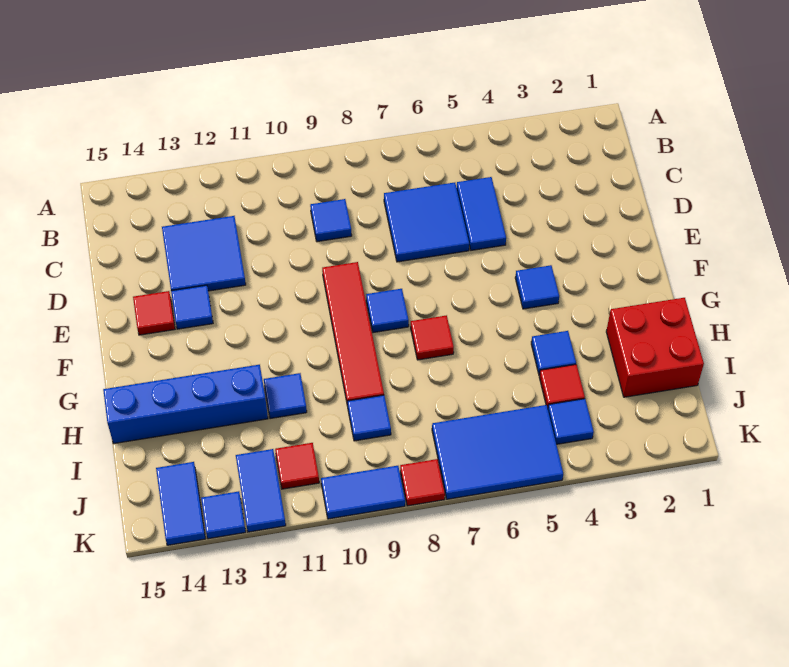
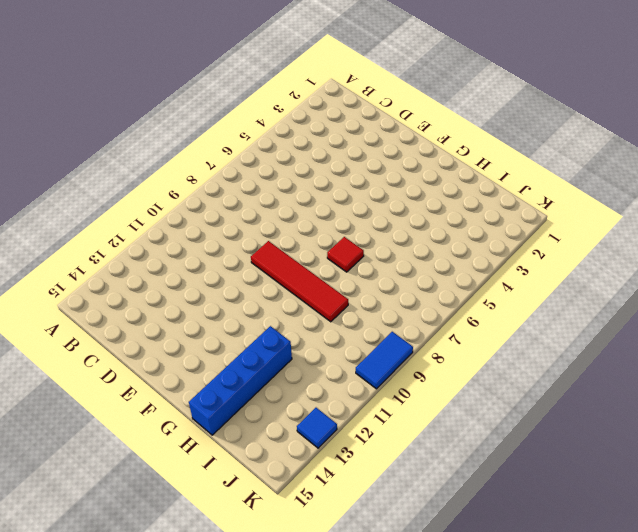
none -> blue 1x2 tile [457,177,506,250]
none -> blue 2x2 tile [384,183,469,262]
none -> blue 1x1 tile [310,199,352,242]

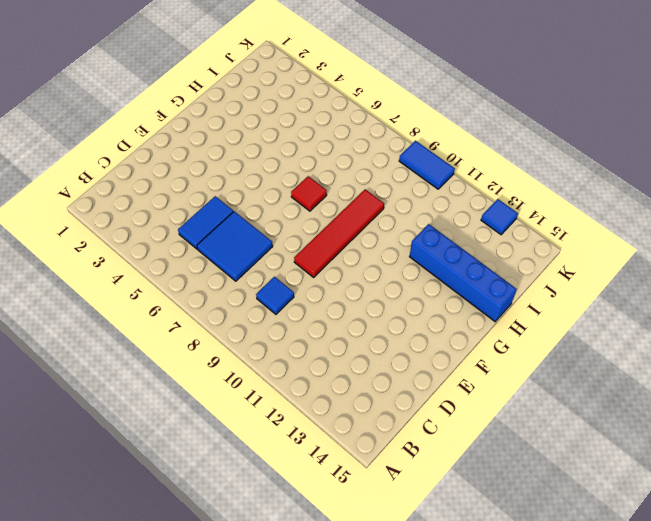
none -> blue 2x2 tile [162,216,246,291]
none -> blue 1x1 tile [171,285,213,329]
none -> red 1x1 tile [133,291,175,335]

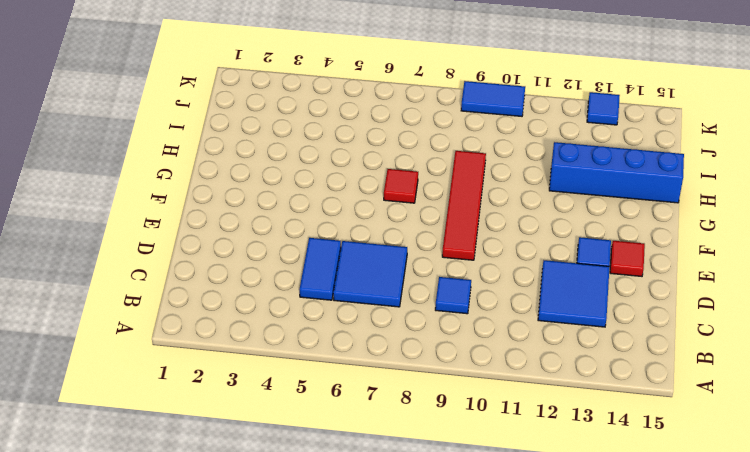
none -> blue 1x1 tile [515,265,559,309]
none -> blue 1x1 tile [366,289,409,333]
none -> red 2x2 brick [606,298,704,397]

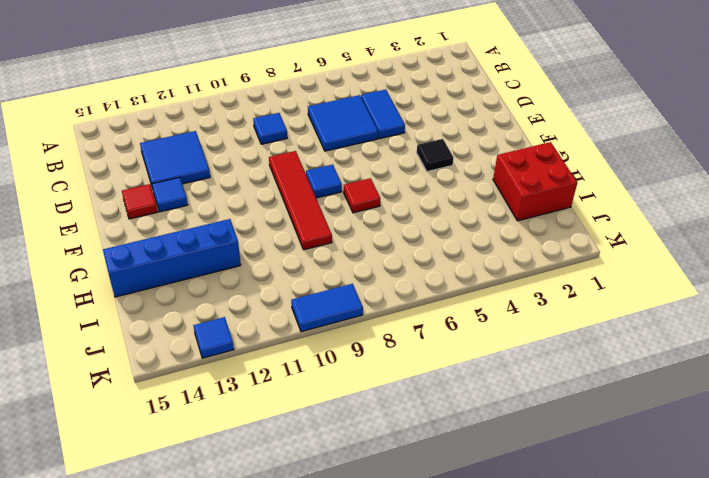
black 1x1 tile [417,139,453,171] -> blue 1x1 tile [515,265,559,309]
none -> blue 1x1 tile [531,331,576,375]
none -> blue 1x1 tile [264,373,307,419]
none -> red 1x1 tile [539,365,585,407]

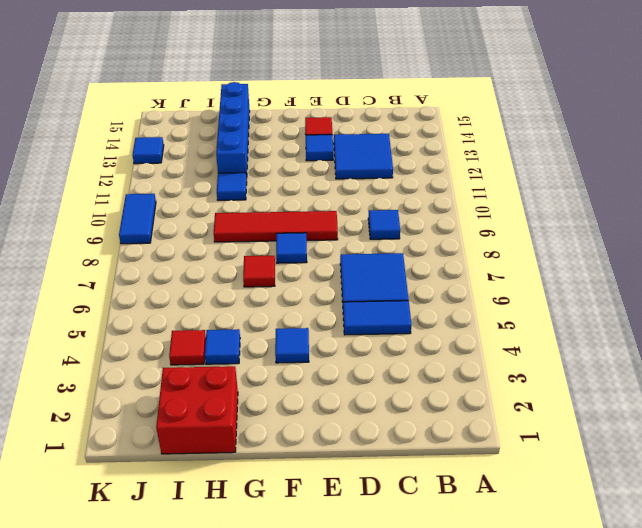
none -> blue 1x1 tile [347,395,391,441]
none -> blue 1x1 tile [548,399,594,444]
none -> blue 2x3 tile [432,405,563,499]

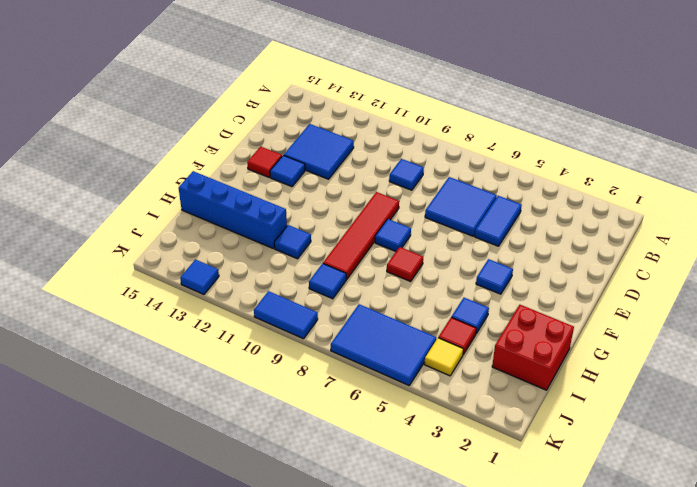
yellow 1x1 tile [424,338,464,376] -> blue 1x1 tile [548,399,594,444]
none -> red 1x1 tile [275,443,319,489]
none -> blue 1x2 tile [236,449,286,532]
none -> blue 1x2 tile [156,462,205,545]

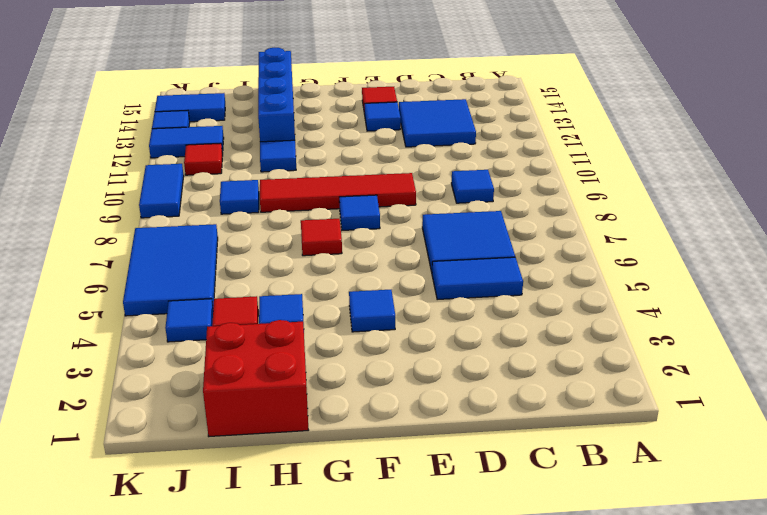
none -> red 1x1 tile [400,459,445,506]

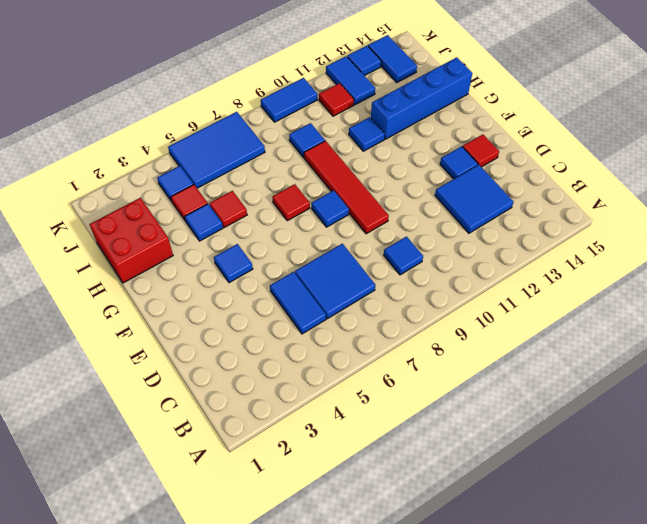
red 1x1 tile [209,191,247,228] -> red 1x1 tile moved to [400,459,445,506]

